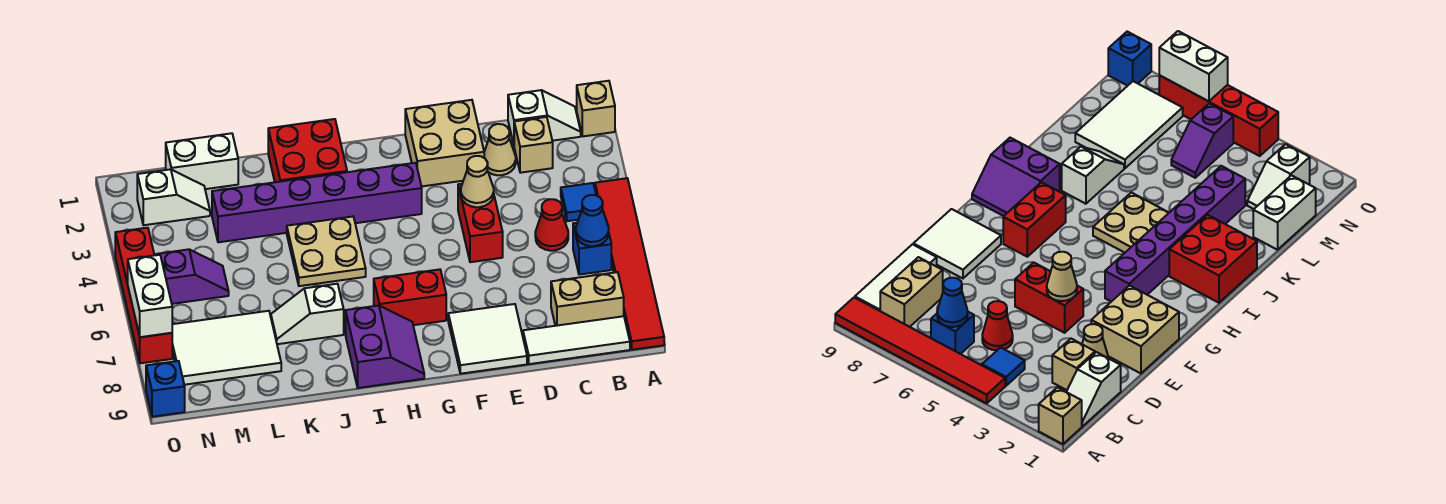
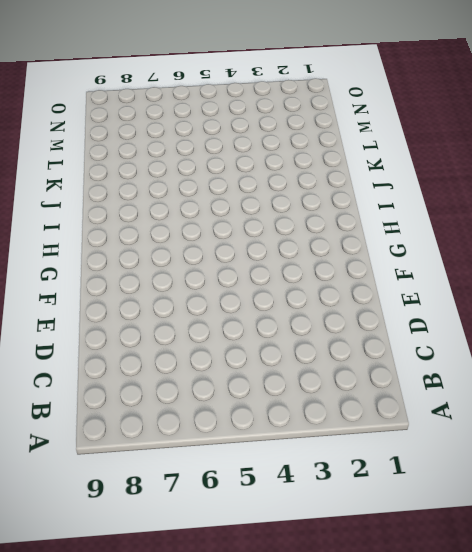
none -> tan 1x1 brick [577,81,615,136]
none -> red 1x6 tile [595,178,664,350]
none -> white 1x2 slope [508,90,581,144]

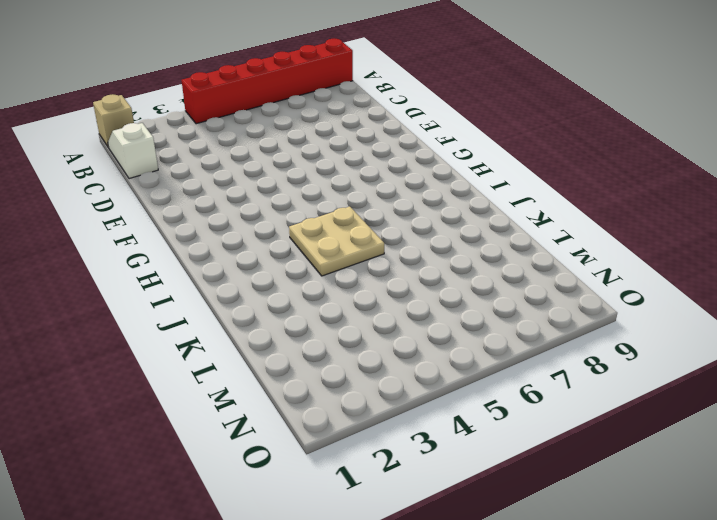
red 1x6 brick [181,38,353,124] -> red 1x6 tile [595,178,664,350]
none -> blue 1x1 tile [561,183,596,221]
none -> blue 1x1 brick [573,223,611,275]
none -> tan 1x2 brick [551,272,624,326]

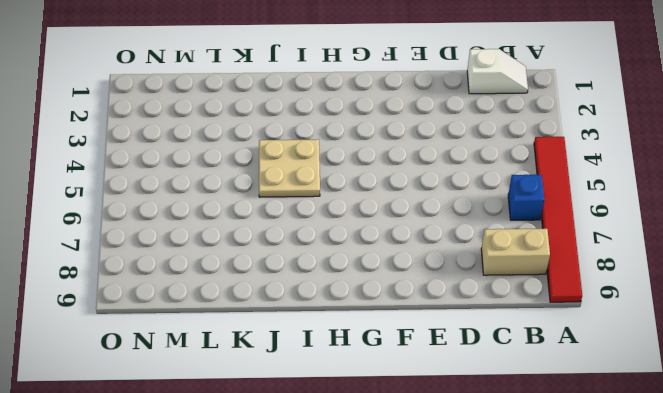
none -> tan 1x1 brick [577,81,615,136]
none -> blue 1x1 tile [561,183,596,221]
none -> white 1x3 tile [523,316,630,364]

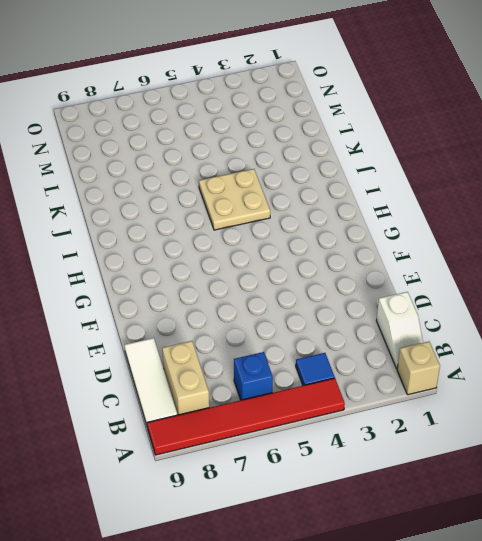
none -> tan 1x1 brick [514,117,553,173]
none -> red 1x1 cone [535,199,568,251]
none -> tan 1x1 cone [484,124,516,175]

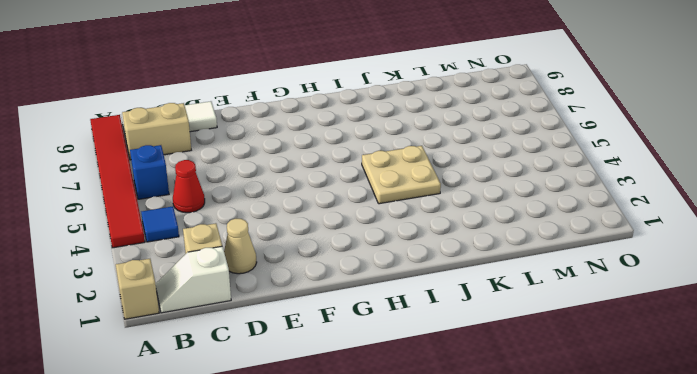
none -> tan 2x2 brick [405,100,484,186]
none -> red 1x2 brick [458,184,503,262]
none -> white 2x2 tile [448,304,527,374]

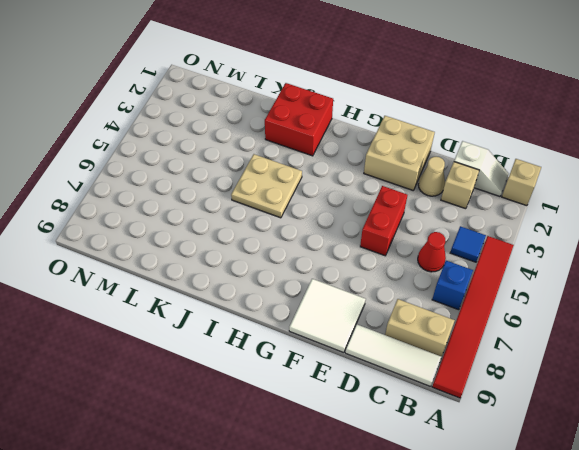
none -> purple 1x6 brick [212,163,422,242]
none -> red 1x2 brick [374,269,446,325]
none -> purple 2x2 slope [346,305,424,388]

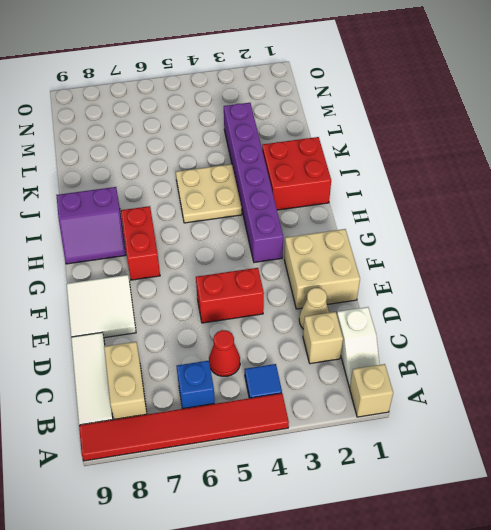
none -> white 1x2 slope [271,284,344,344]
none -> white 1x2 brick [166,133,238,189]
none -> white 2x3 tile [172,311,281,385]

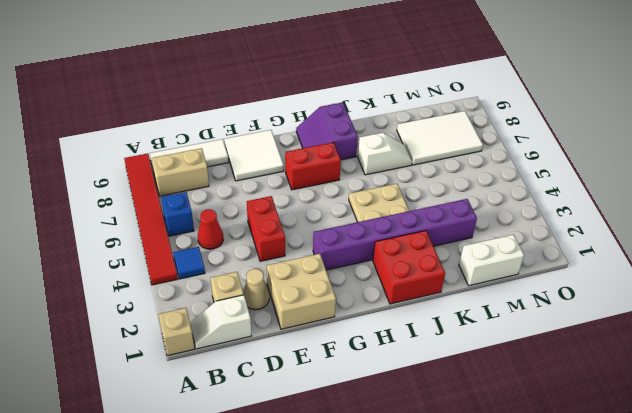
none -> white 1x2 slope [137,169,210,225]
none -> purple 1x2 slope [156,249,229,304]
none -> red 1x4 brick [115,228,172,363]

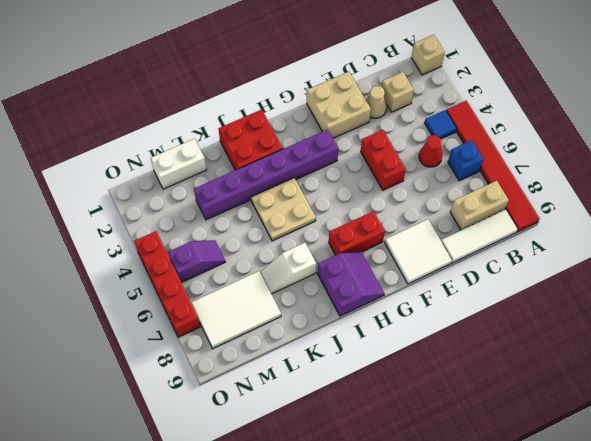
none -> white 1x2 slope [508,90,581,144]
none -> white 1x2 slope [137,169,210,225]
none -> blue 1x1 brick [146,361,185,417]

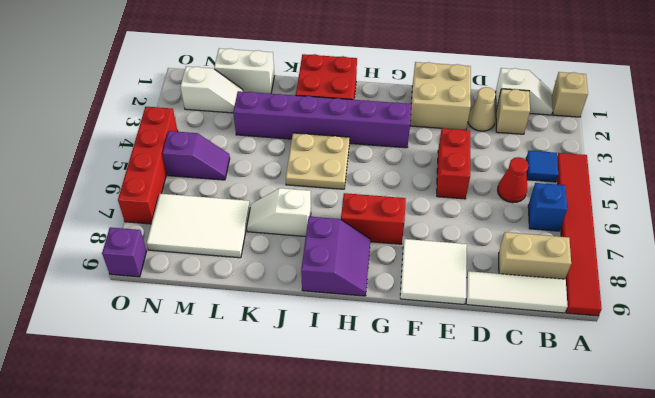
purple 1x1 brick [102,227,147,277] -> blue 1x1 brick [146,361,185,417]
none -> blue 1x1 cone [576,195,609,246]
none -> tan 1x1 cone [461,156,494,207]
none -> white 1x2 brick [128,255,172,337]

